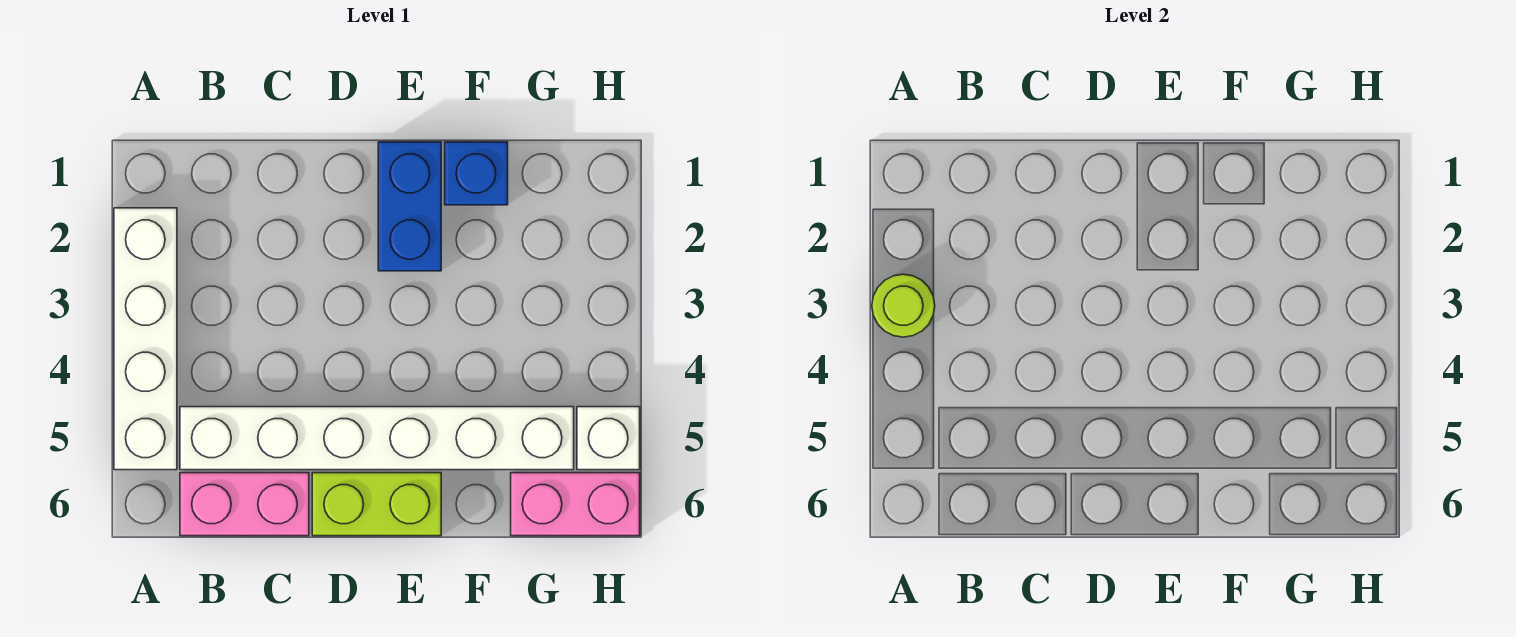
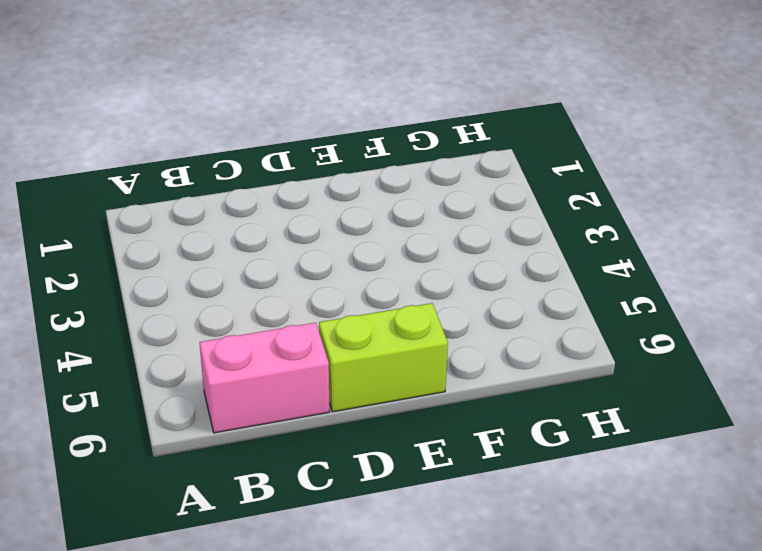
none -> white 1x4 brick [114,208,177,470]
none -> white 1x6 brick [180,407,574,470]

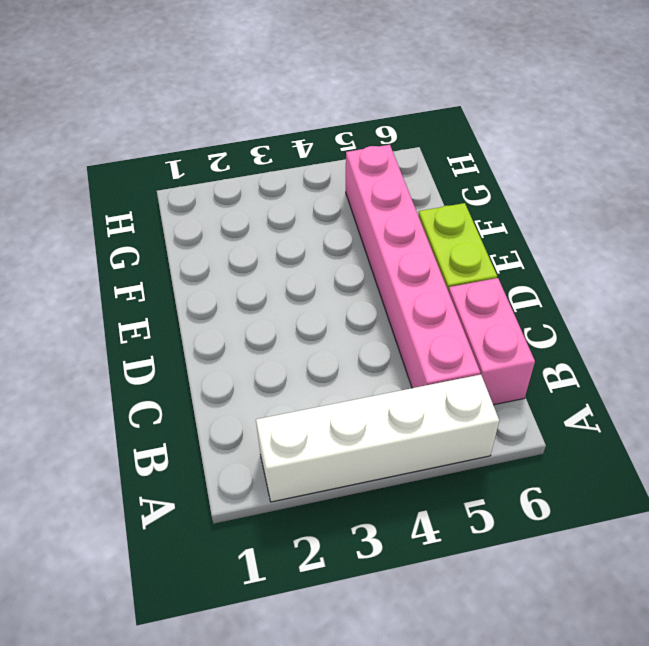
pink 1x6 brick [346,145,480,388] -> white 1x6 brick [180,407,574,470]
none -> blue 1x2 brick [378,142,441,271]
none -> blue 1x1 brick [445,142,508,205]

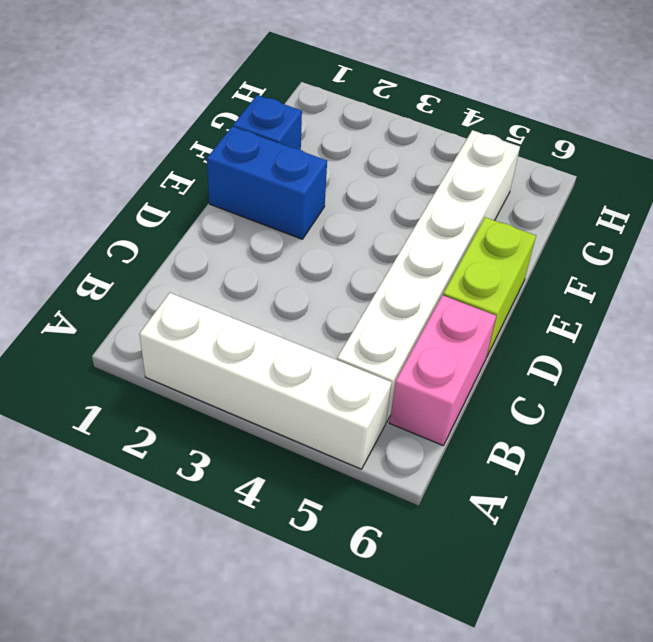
none -> pink 1x2 brick [511,473,640,536]
none -> white 1x1 brick [577,407,640,470]

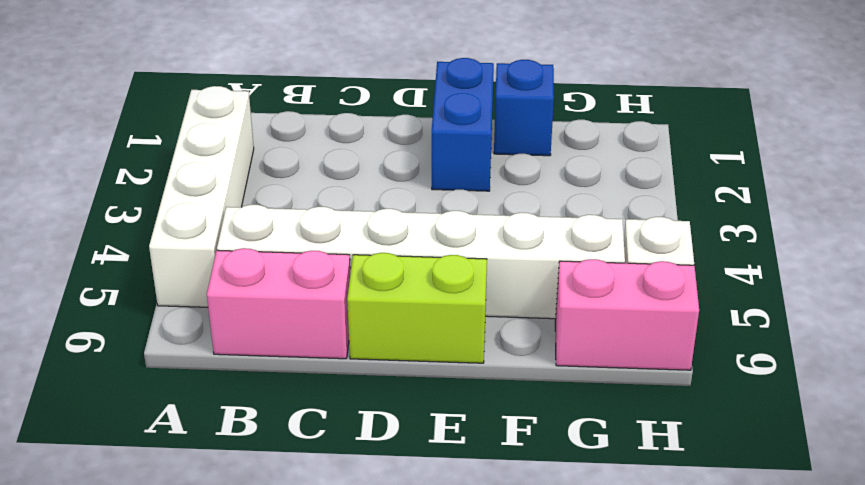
none -> lime 1x1 round brick [872,274,935,337]

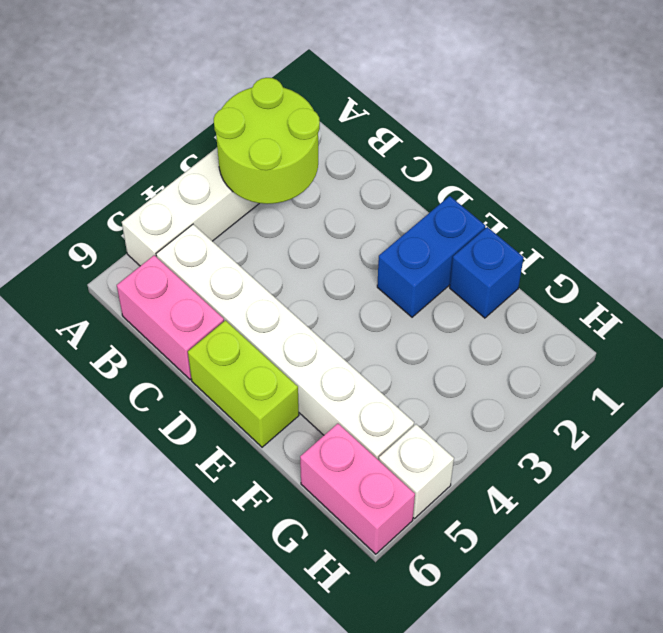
lime 2x2 round brick [214,78,320,204] -> lime 1x1 round brick [872,274,935,337]

